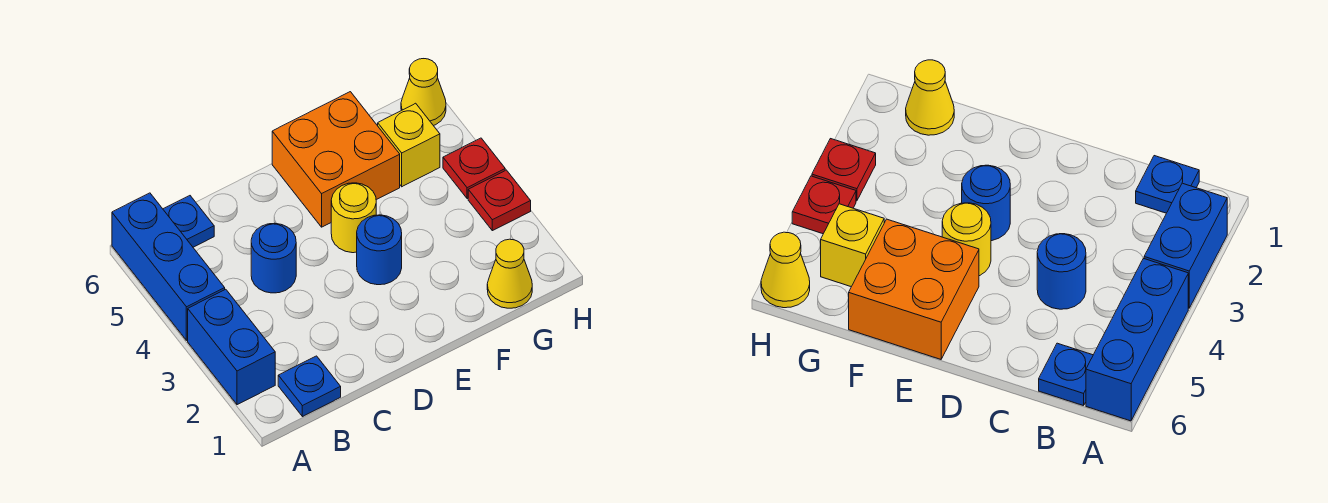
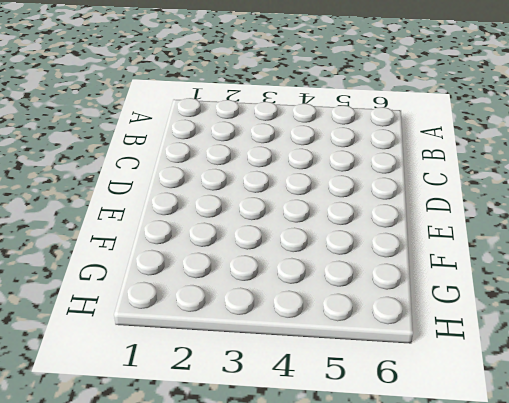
none -> blue 1x2 brick [188,289,275,405]
none -> blue 1x3 brick [112,193,225,340]
none -> blue 1x1 plate [278,356,341,417]

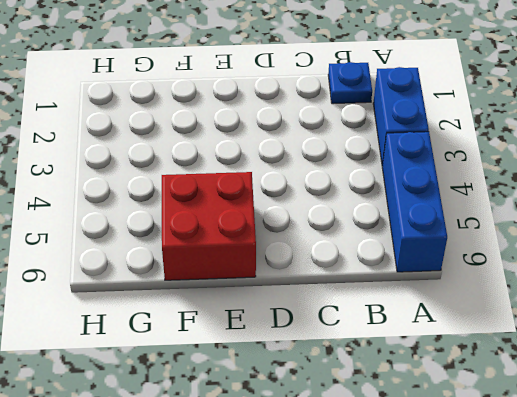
red 2x2 brick [162,172,256,280] -> orange 2x2 brick [272,92,400,227]
none -> blue 1x1 plate [163,196,214,247]
none -> blue 1x1 round brick [251,223,296,293]
none -> blue 1x1 round brick [357,215,402,285]

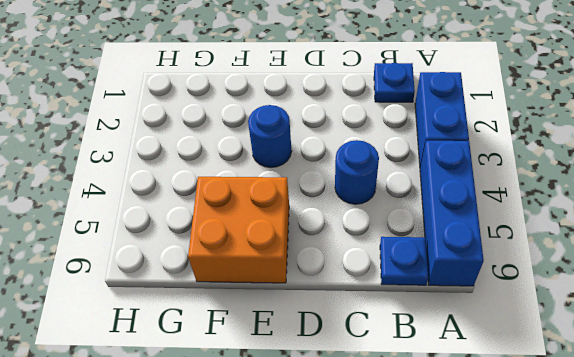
none -> yellow 1x1 round brick [331,183,376,253]
none -> yellow 1x1 cone [487,239,532,308]
none -> yellow 1x1 brick [378,103,440,187]

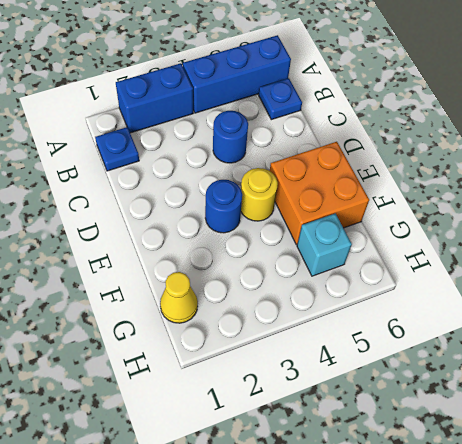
cyan 1x1 brick [297,213,352,276] -> yellow 1x1 brick [378,103,440,187]
none -> red 1x1 plate [468,170,531,231]
none -> red 1x1 plate [443,138,505,199]
none -> yellow 1x1 cone [401,59,446,126]

